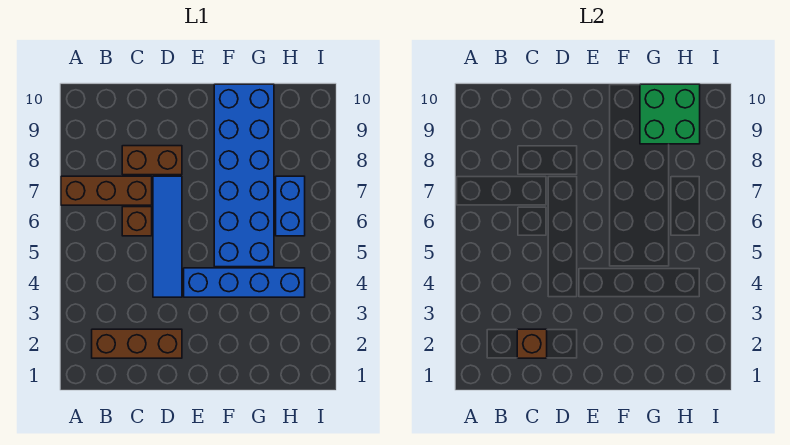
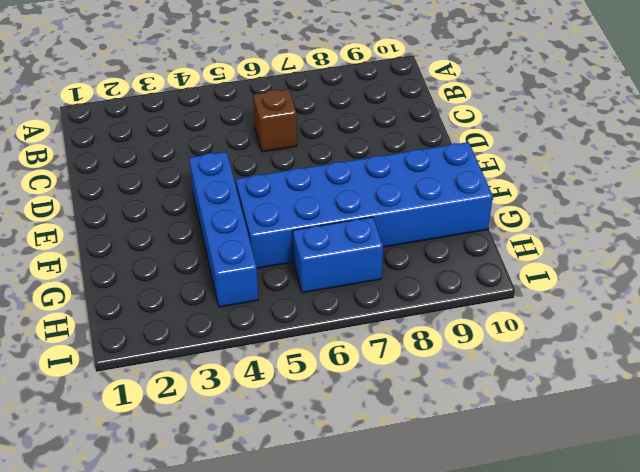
none -> brown 1x3 brick [61,176,152,205]
none -> brown 1x3 brick [92,329,182,358]

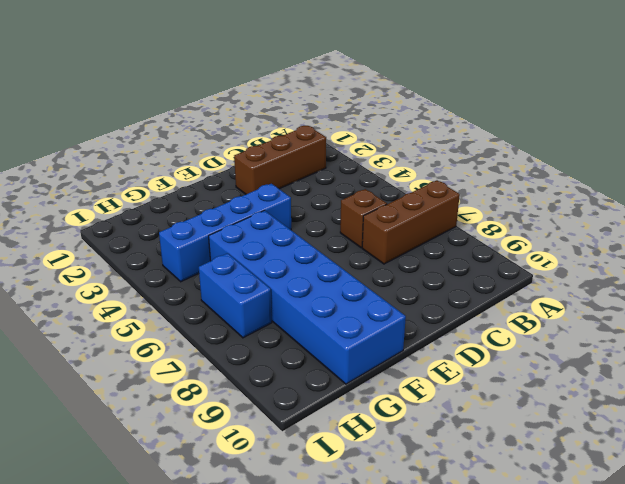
none -> brown 1x2 brick [122,146,182,175]
none -> blue 1x4 tile [153,176,182,297]

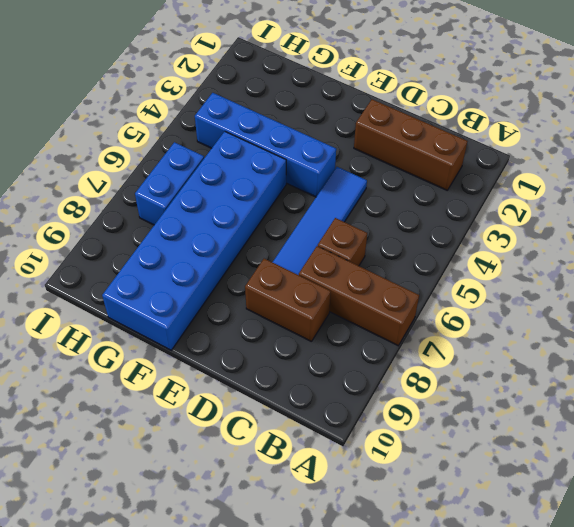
none -> brown 1x1 brick [517,329,547,358]
none -> green 2x2 brick [640,84,700,144]

